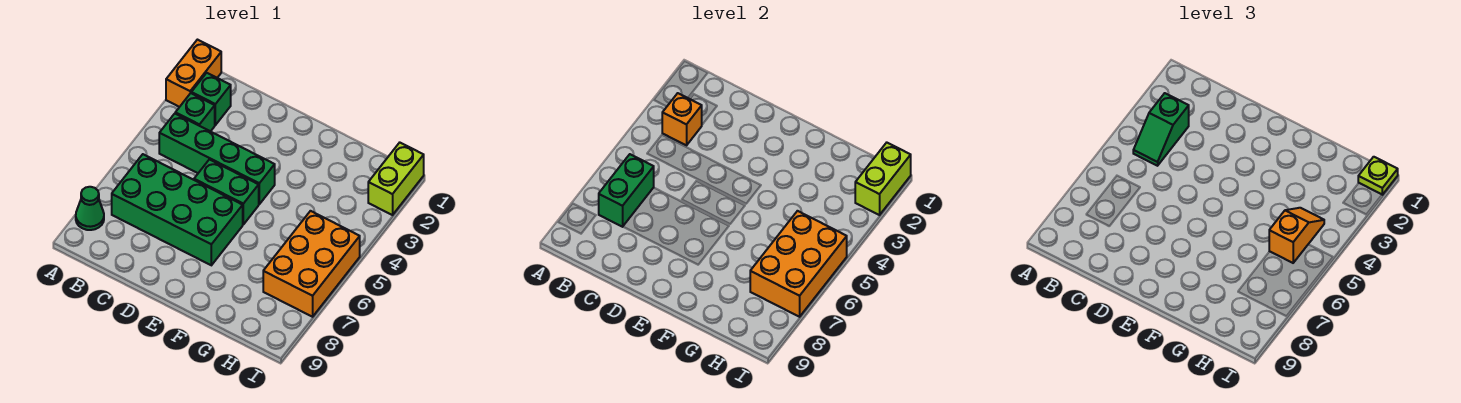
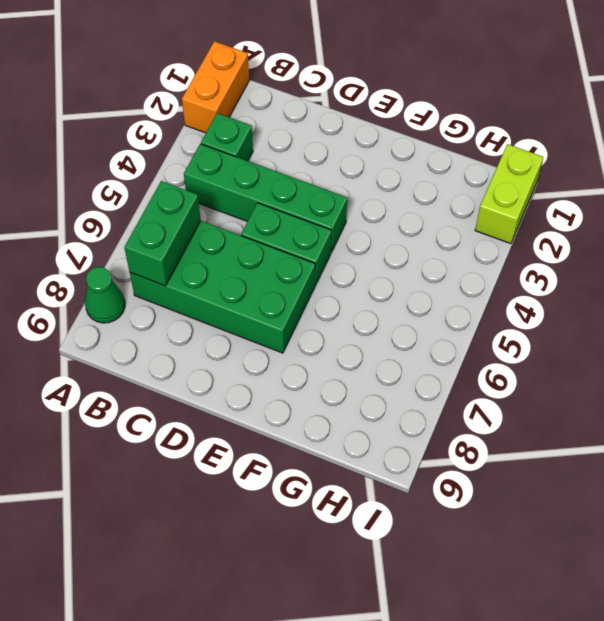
none -> green 1x1 brick [191,73,231,125]
none -> orange 2x3 brick [263,211,360,317]
none -> orange 1x1 brick [662,93,702,145]

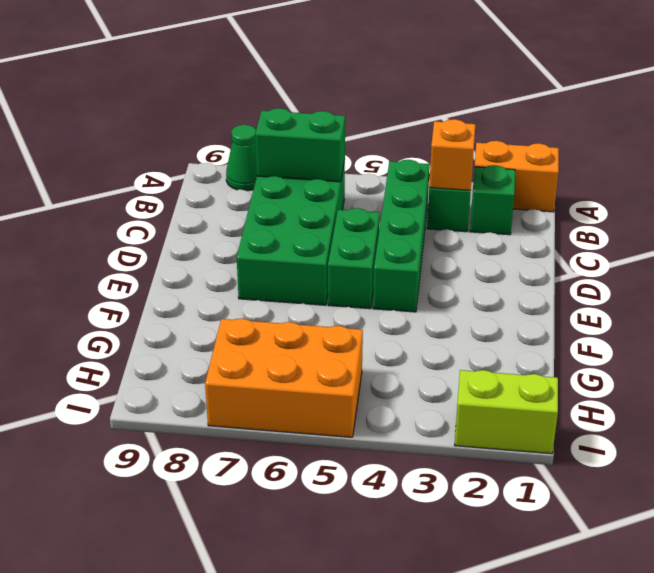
none -> orange 2x3 brick [750,211,847,317]
none -> lime 1x2 brick [855,143,911,215]
none -> green 1x2 slope [1133,93,1189,166]

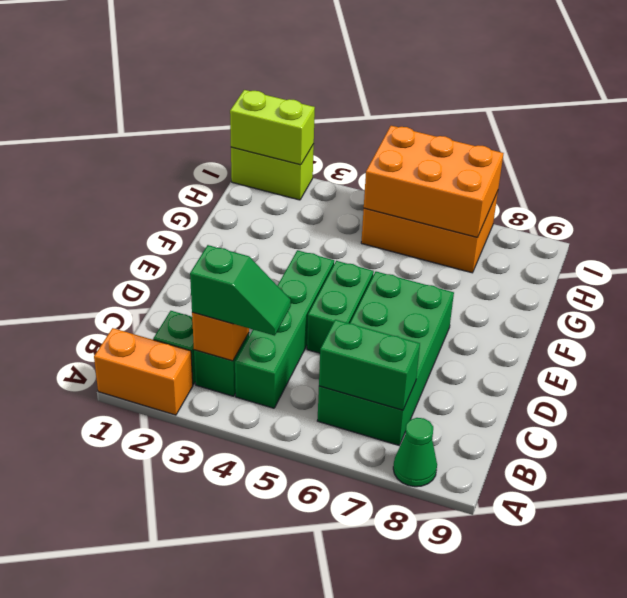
none -> orange 1x2 slope [1269,208,1324,263]
none -> lime 1x1 plate [1358,157,1398,195]

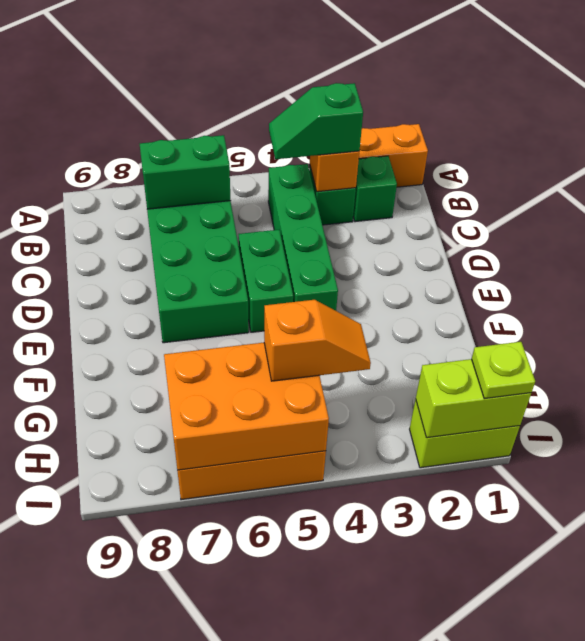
none -> green 1x1 cone [76,187,104,230]

